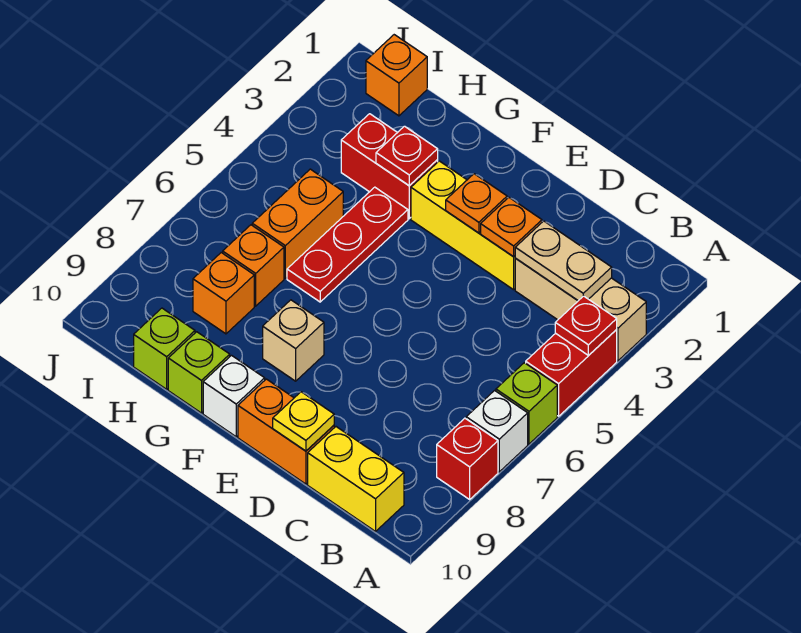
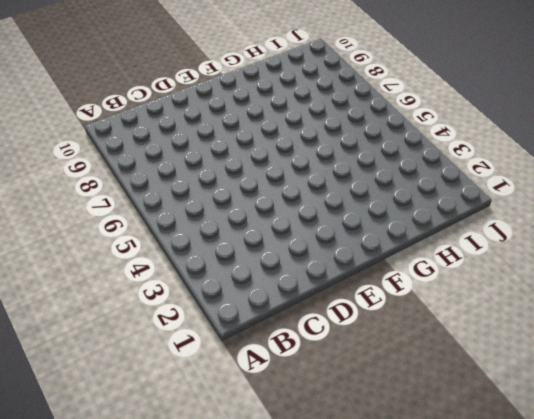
none -> tan 1x3 brick [515,259,646,361]
none -> red 1x2 brick [526,330,617,416]
none -> lime 1x1 brick [496,363,557,444]

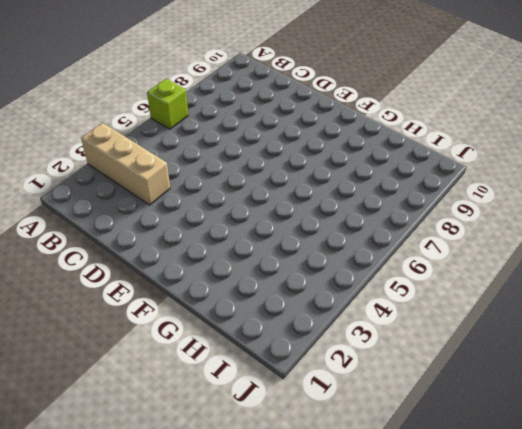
none -> red 1x2 brick [526,330,617,416]
none -> white 1x1 brick [466,391,528,472]
none -> red 1x1 brick [437,418,498,499]

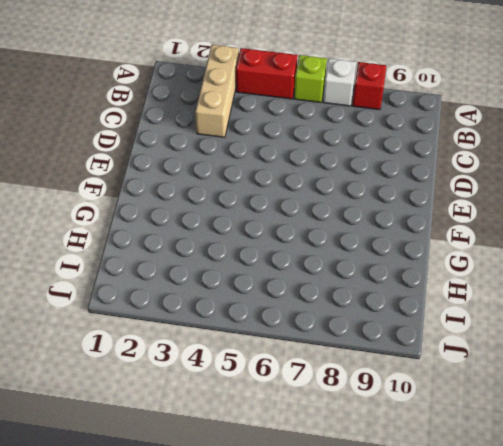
none -> yellow 1x2 brick [308,427,404,531]
none -> yellow 1x3 brick [411,161,516,290]
none -> orange 1x2 brick [238,379,334,484]

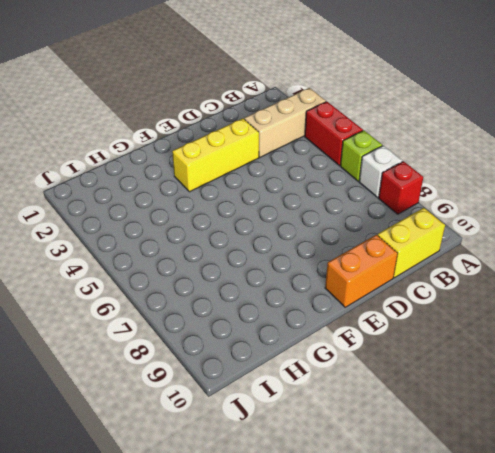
none -> tan 1x1 brick [263,300,324,381]
none -> white 1x1 brick [203,356,265,437]
none -> red 1x2 brick [341,114,438,219]

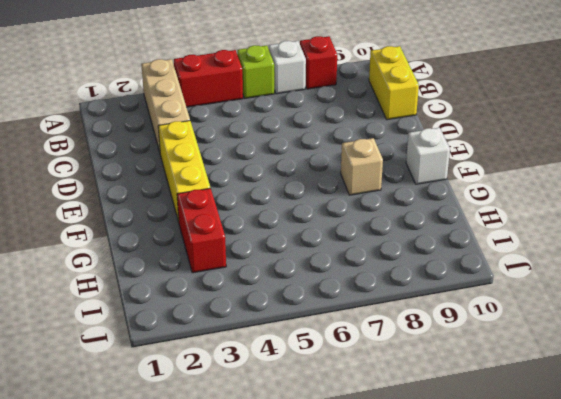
none -> orange 1x2 brick [238,379,334,484]
none -> red 1x3 plate [287,187,408,302]
none -> lime 1x1 brick [168,332,230,413]

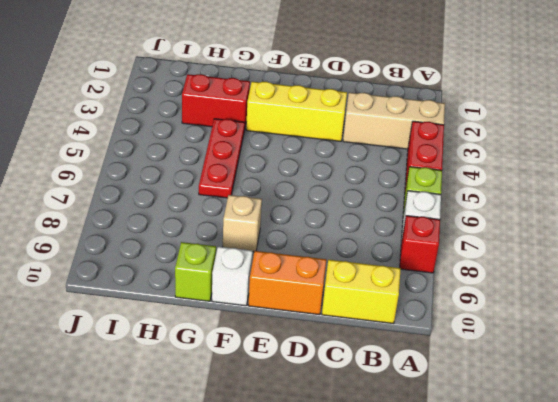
none -> orange 1x2 brick [252,169,343,278]
none -> orange 1x1 brick [223,225,284,306]
none -> orange 1x1 brick [193,253,254,334]

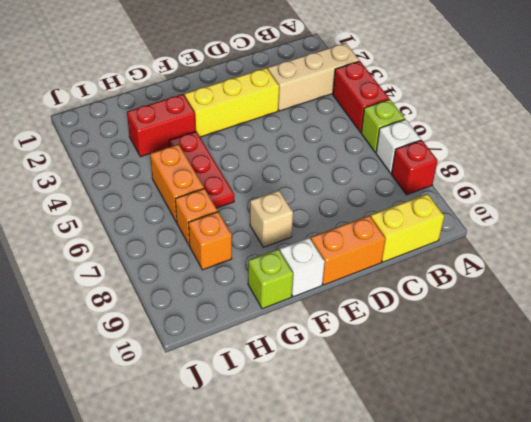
none -> lime 1x1 brick [134,308,195,389]
none -> orange 1x1 brick [366,35,427,116]
none -> red 1x1 plate [555,296,617,355]

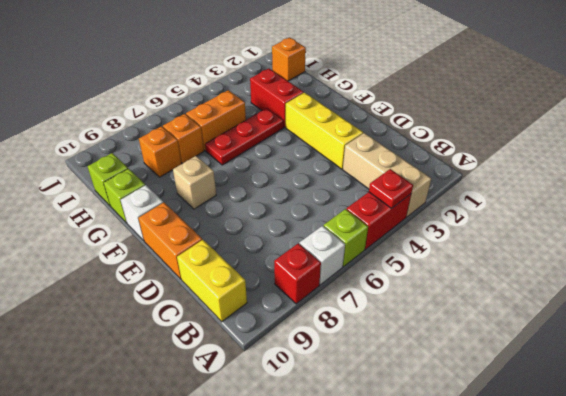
none -> tan 1x2 plate [515,221,612,301]
none -> orange 1x1 plate [481,197,542,257]
none -> yellow 1x1 plate [273,392,334,451]

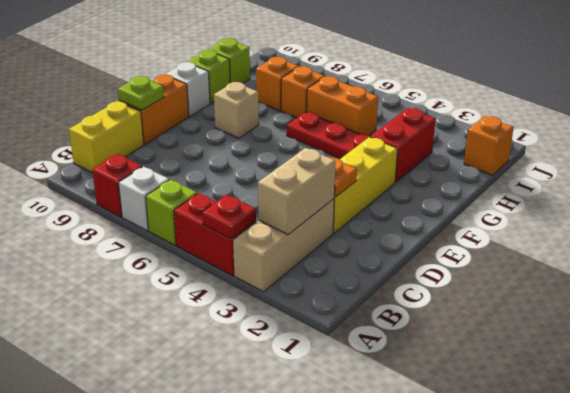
tan 1x2 brick [258,148,336,235] -> tan 1x2 plate [515,221,612,301]
lime 1x1 plate [118,76,164,110] -> yellow 1x1 plate [273,392,334,451]
none -> orange 1x1 plate [446,174,507,233]
none -> red 1x1 plate [376,126,438,186]

